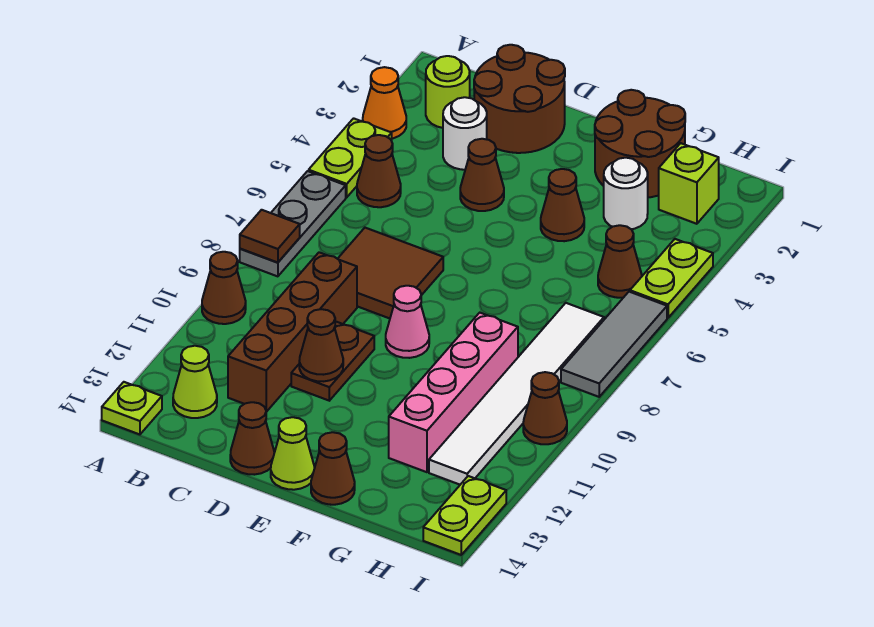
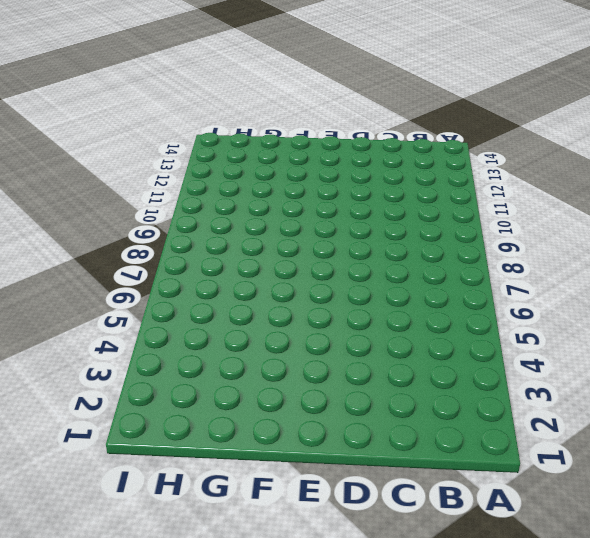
none -> orange 1x1 cone [363,67,406,139]
none -> lime 1x2 plate [309,118,392,197]
none -> grey 1x3 plate [240,171,346,276]
none -> brown 1x1 cone [202,252,246,324]

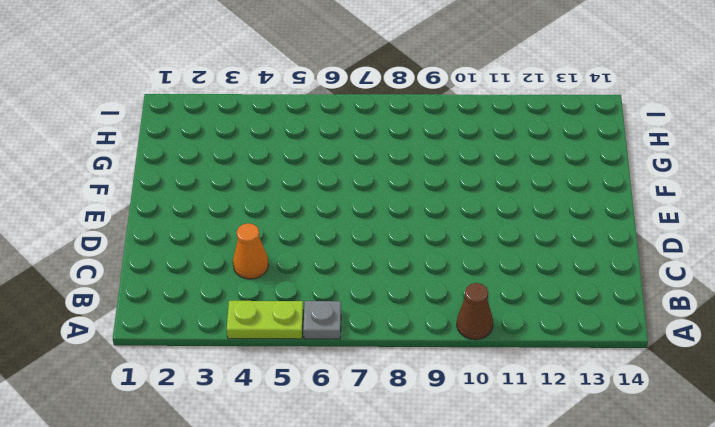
grey 1x1 plate [303,301,341,339] -> grey 1x3 plate [240,171,346,276]
orange 1x1 cone [233,223,269,279] -> orange 1x1 cone moved to [363,67,406,139]
none -> lime 1x1 plate [102,382,162,434]
none -> lime 1x1 round brick [426,56,470,128]
none -> brown 1x1 cone [357,135,401,207]
none -> lime 1x1 cone [173,346,217,418]

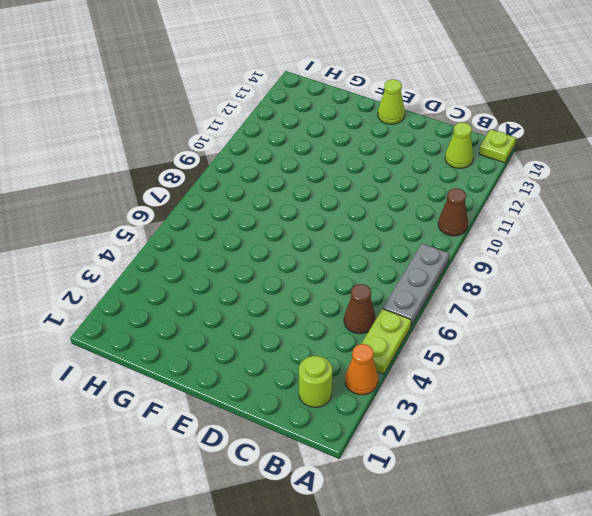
none -> brown 2x2 round brick [474,45,565,153]
none -> white 1x1 round brick [443,97,487,170]
none -> brown 2x2 tile [338,228,443,318]
none -> brown 1x4 brick [228,252,357,412]

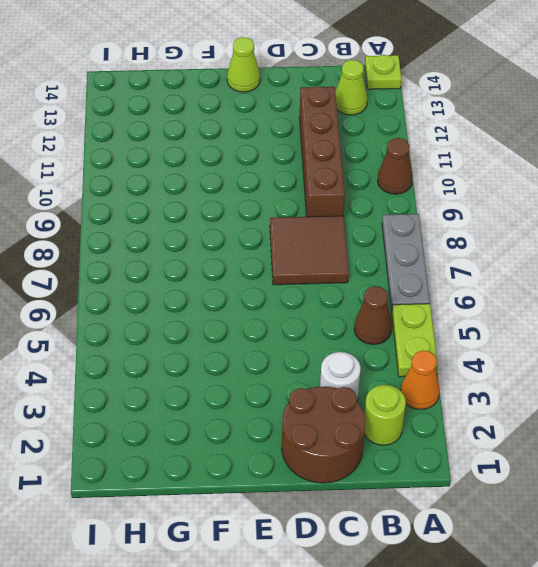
none -> brown 1x1 cone [460,139,504,211]
none -> brown 1x2 plate [291,322,374,401]
none -> brown 1x1 cone [230,402,274,475]
none -> pink 1x1 cone [386,286,429,358]

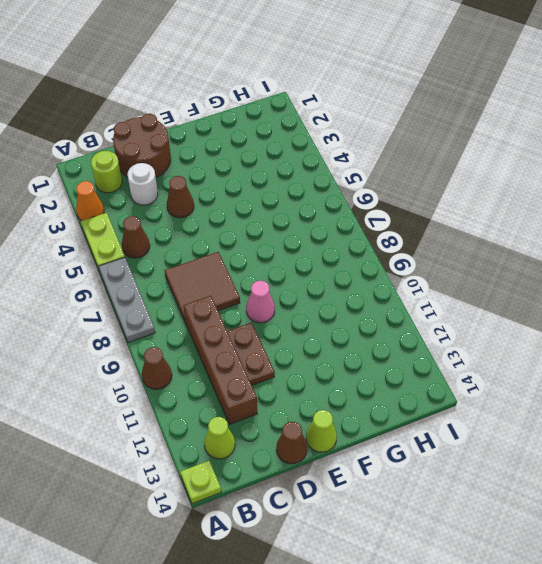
none -> brown 2x2 round brick [595,90,685,198]
none -> brown 1x1 cone [541,169,584,241]
none -> brown 1x1 cone [311,432,355,505]
none -> white 1x1 round brick [604,158,648,229]

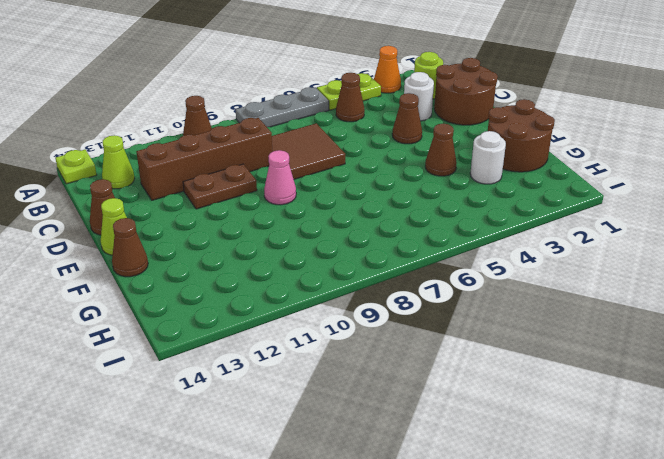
none -> pink 1x4 brick [389,313,518,472]
none -> lime 1x1 brick [659,143,719,224]
none -> brown 1x1 cone [598,225,642,298]
none -> white 1x6 tile [429,303,604,485]

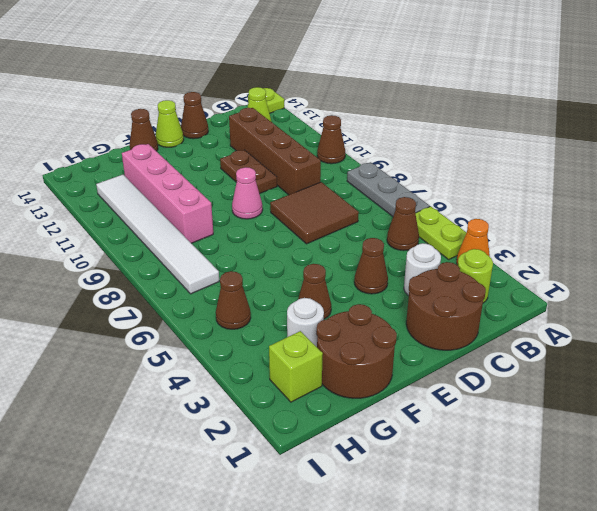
none -> lime 1x2 plate [630,239,713,318]
none -> grey 1x3 tile [561,292,667,397]
none -> brown 1x1 cone [523,372,567,444]
none -> lime 1x2 plate [423,476,506,555]

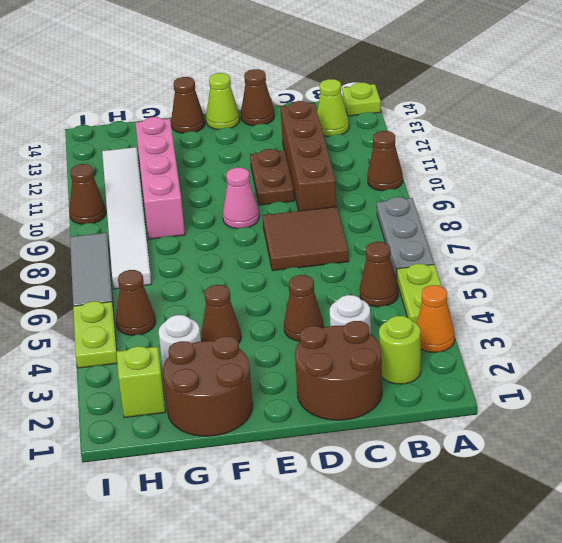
none -> lime 1x2 plate [423,476,506,555]
none -> brown 1x1 tile [240,210,300,262]
none -> brown 1x1 cone [299,309,343,381]

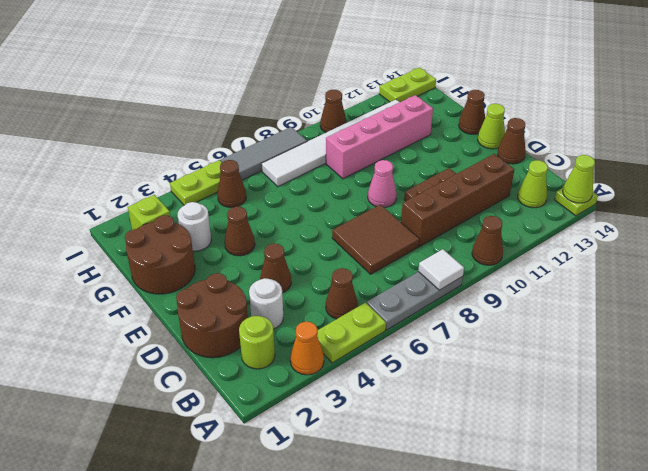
white 1x1 tile [418,249,464,290] -> brown 1x1 tile [240,210,300,262]
lime 1x1 cone [563,155,595,203] -> none
none -> brown 1x1 cone [299,309,343,381]

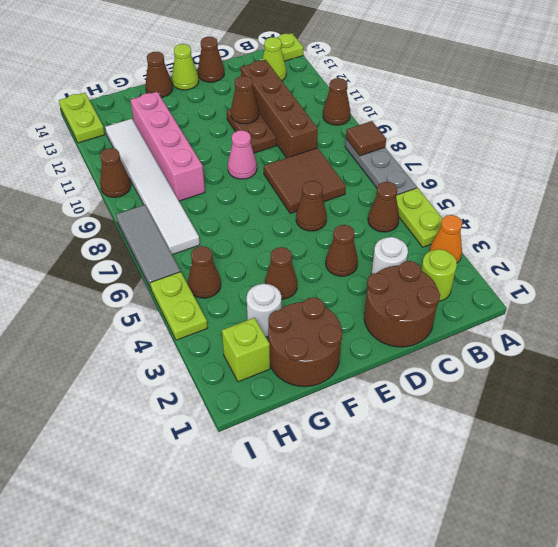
brown 1x1 cone [296,181,327,231] -> none

